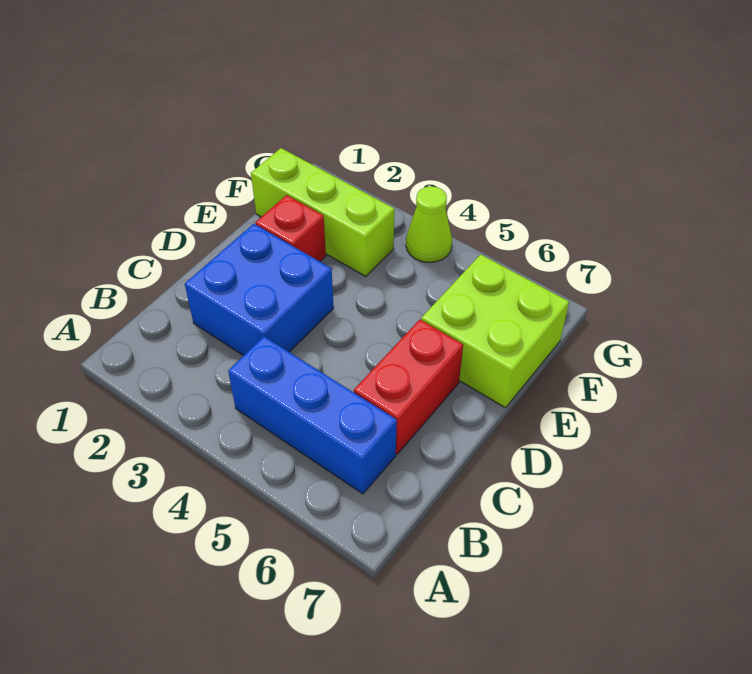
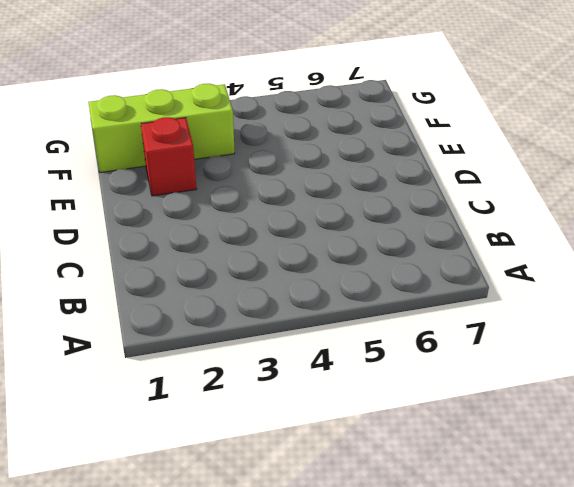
none -> blue 1x3 brick [228,337,397,494]
none -> blue 2x2 brick [185,224,334,356]

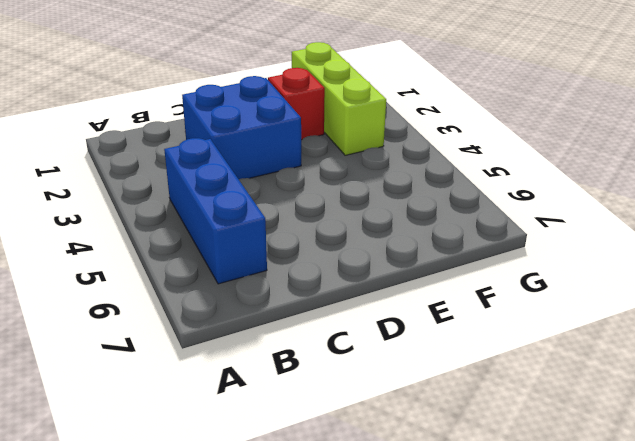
none -> red 1x2 brick [354,320,463,454]
none -> lime 2x2 brick [421,254,569,408]

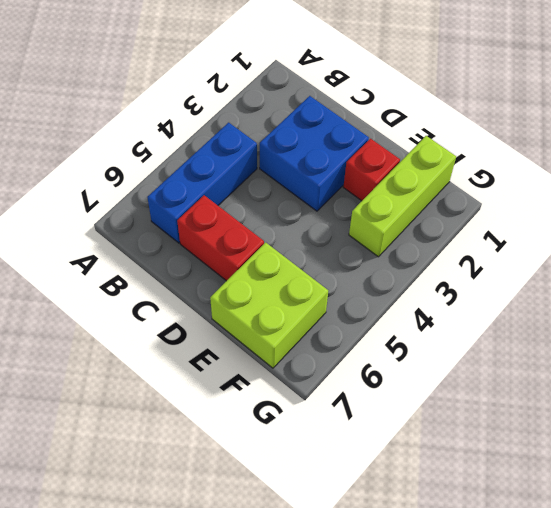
none -> lime 1x1 cone [406,186,452,263]

